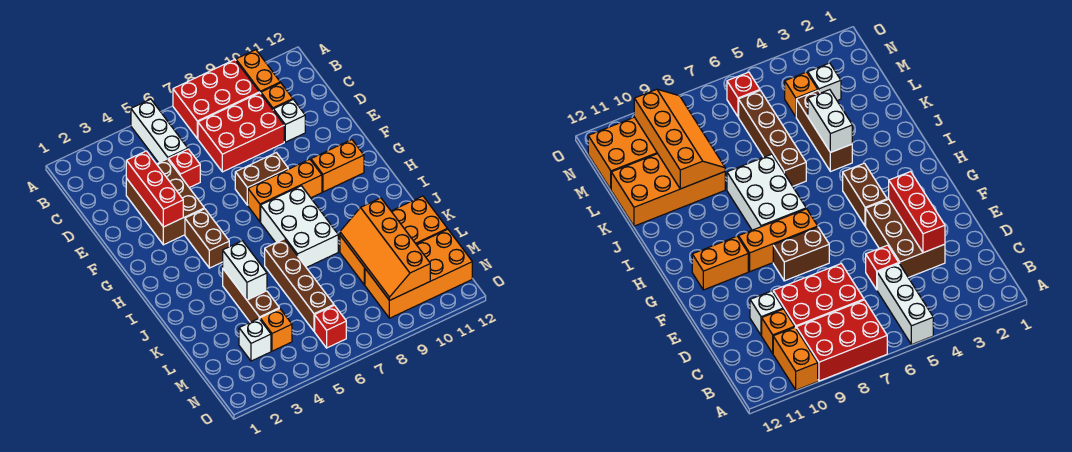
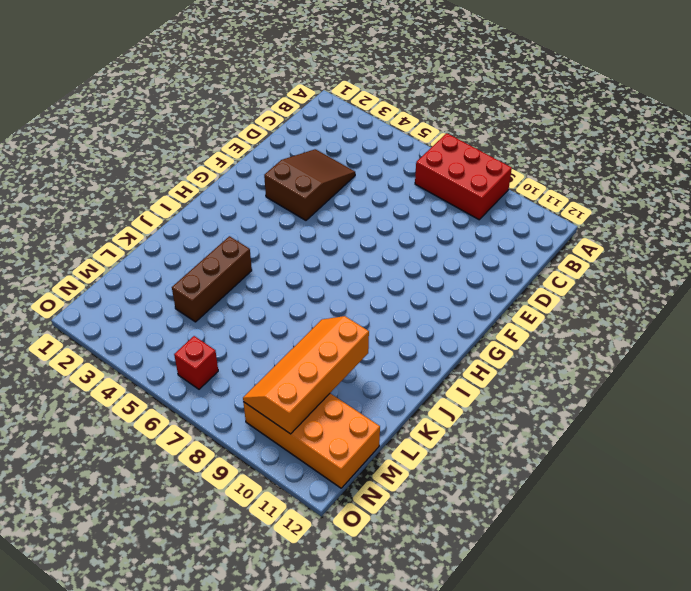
brown 2x3 slope [264,149,355,220] -> brown 2x3 brick [126,159,204,245]
none -> white 1x3 brick [131,99,188,163]
none -> orange 1x2 brick [236,50,280,93]
none -> red 2x3 brick [198,93,284,172]

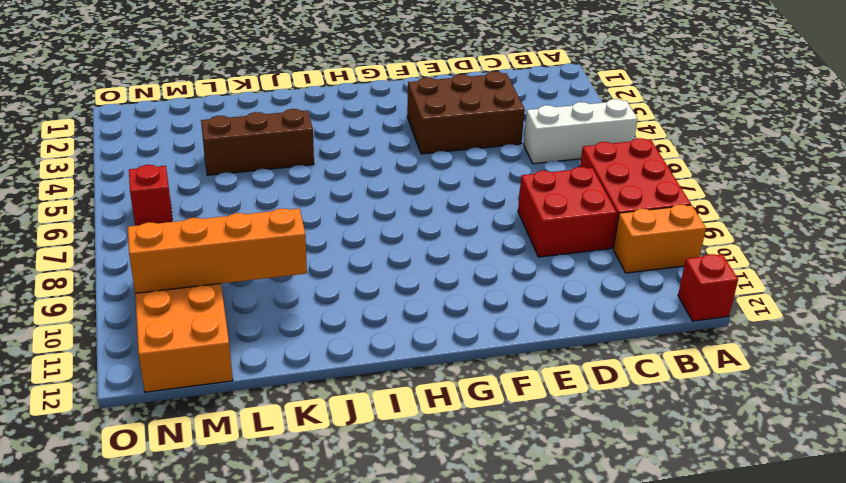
red 1x1 brick [678,254,738,321] -> red 1x1 brick moved to [168,149,200,188]
red 2x2 brick [518,167,617,257] -> red 2x3 brick [198,93,284,172]
none -> orange 1x1 brick [261,83,293,109]
none -> white 1x1 brick [273,100,305,142]
none -> brown 1x2 brick [235,153,288,205]

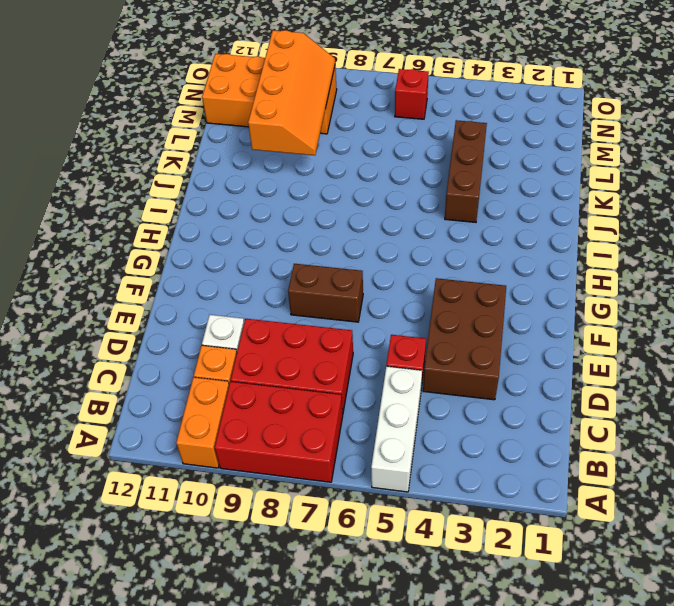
none -> brown 1x2 brick [185,209,229,268]
none -> orange 1x3 brick [248,159,322,222]
none -> orange 1x2 brick [311,140,364,192]

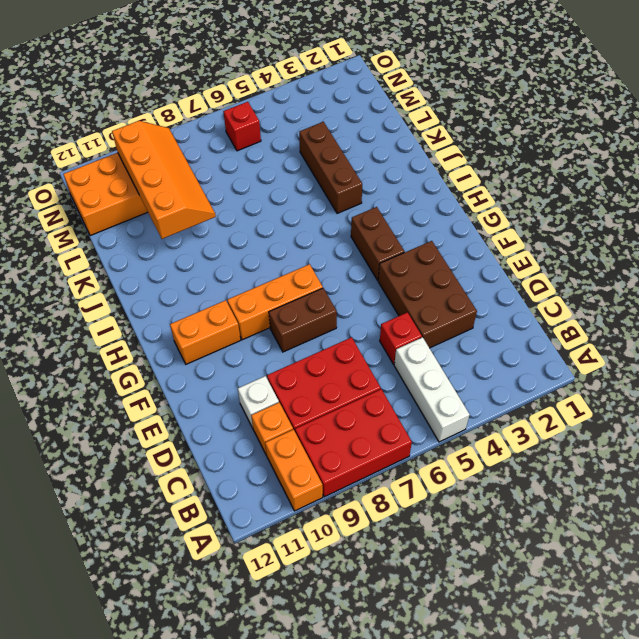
none -> white 2x3 brick [261,186,338,268]
none -> brown 1x4 brick [265,239,334,331]
none -> orange 2x4 brick [340,196,447,285]

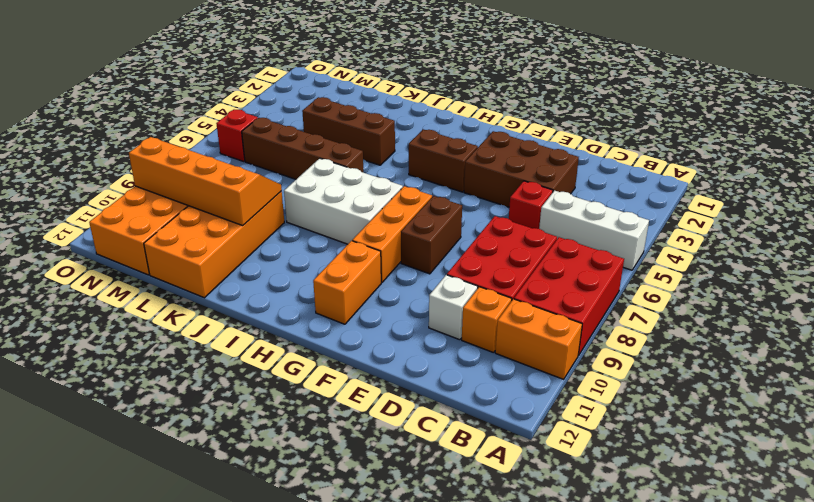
none -> white 1x1 brick [239,319,271,361]
none -> orange 1x1 brick [260,309,292,351]
none -> red 1x3 brick [126,151,183,227]

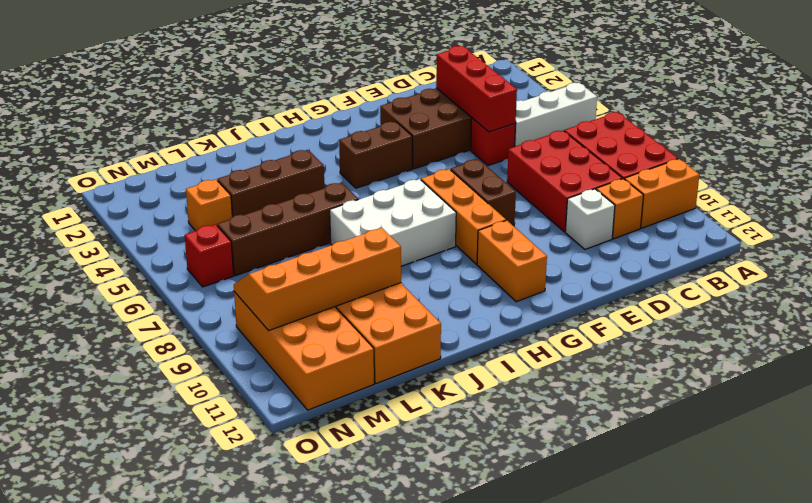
red 1x3 brick [436,46,517,132] -> red 1x3 brick turned to [126,151,183,227]
none -> white 1x1 brick [239,319,271,361]
none -> white 1x2 brick [223,241,267,300]

